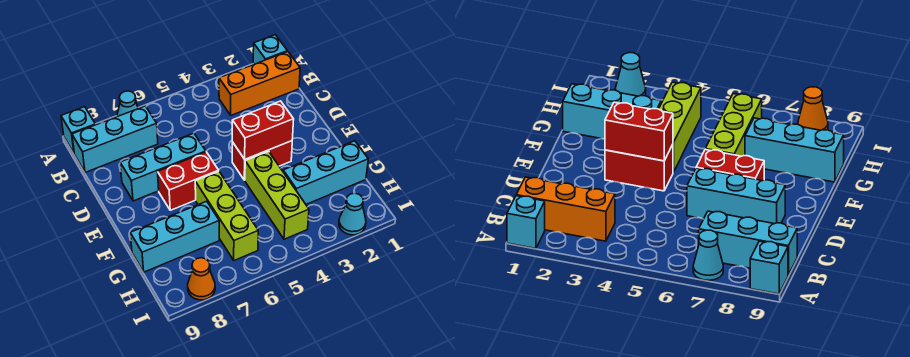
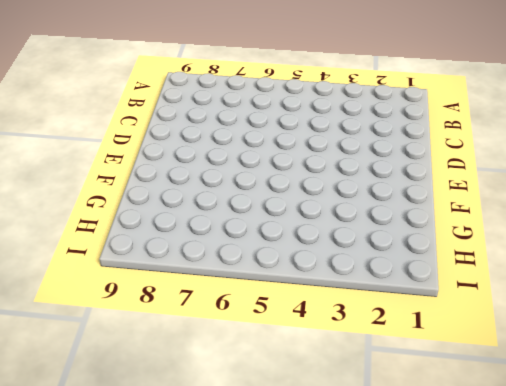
none -> cyan 1x1 brick [253,35,287,65]
none -> cyan 1x1 cone [117,91,138,117]
none -> cyan 1x1 brick [61,107,95,153]

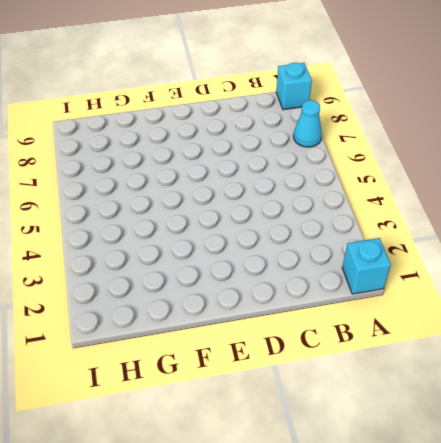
none -> orange 1x3 brick [219,52,300,115]
none -> cyan 1x3 brick [72,106,158,173]
none -> cyan 1x3 brick [120,133,206,201]

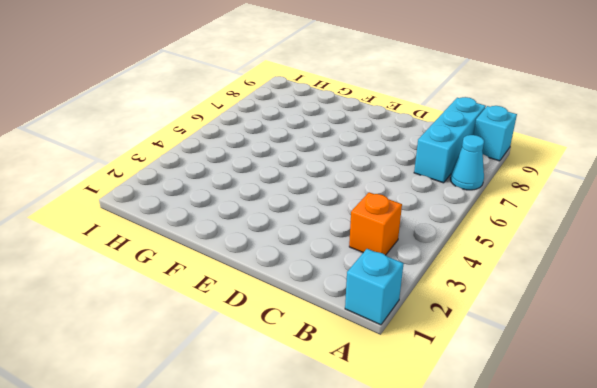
orange 1x1 brick [349,192,402,255] -> orange 1x3 brick [219,52,300,115]
none -> cyan 1x3 brick [120,133,206,201]
none -> red 1x2 brick [232,141,292,180]
none -> red 1x2 brick [158,152,219,210]

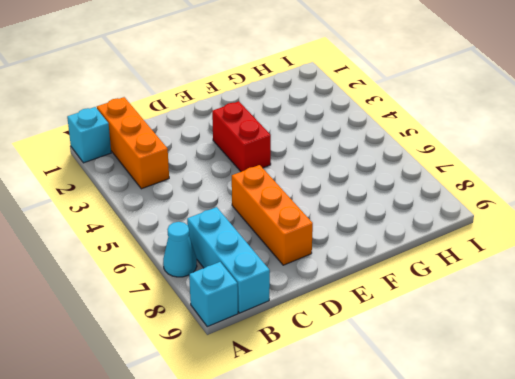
orange 1x3 brick [232,165,313,265] -> cyan 1x3 brick [120,133,206,201]
none -> red 1x2 brick [158,152,219,210]
none -> lime 1x3 brick [245,151,309,239]
none -> lime 1x3 brick [195,171,258,261]

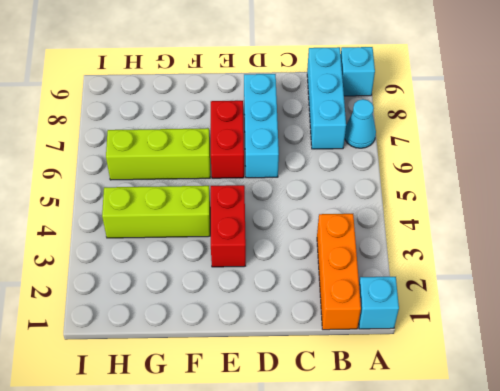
none -> cyan 1x3 brick [283,141,368,204]
none -> cyan 1x3 brick [130,201,219,272]
none -> cyan 1x1 cone [339,193,366,235]

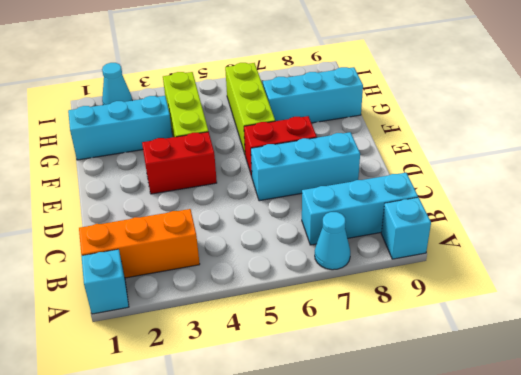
none -> orange 1x1 cone [188,258,215,300]
none -> red 1x2 brick [232,101,294,159]

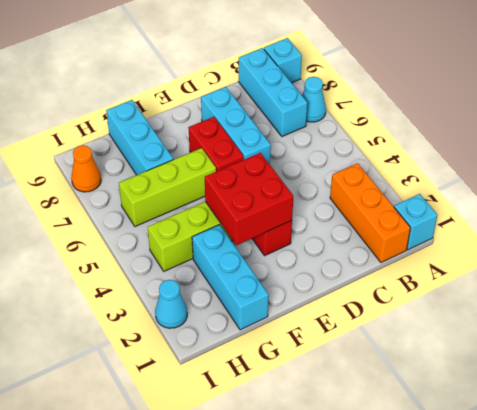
red 2x2 brick [205,153,293,245] -> red 1x2 brick [232,101,294,159]

